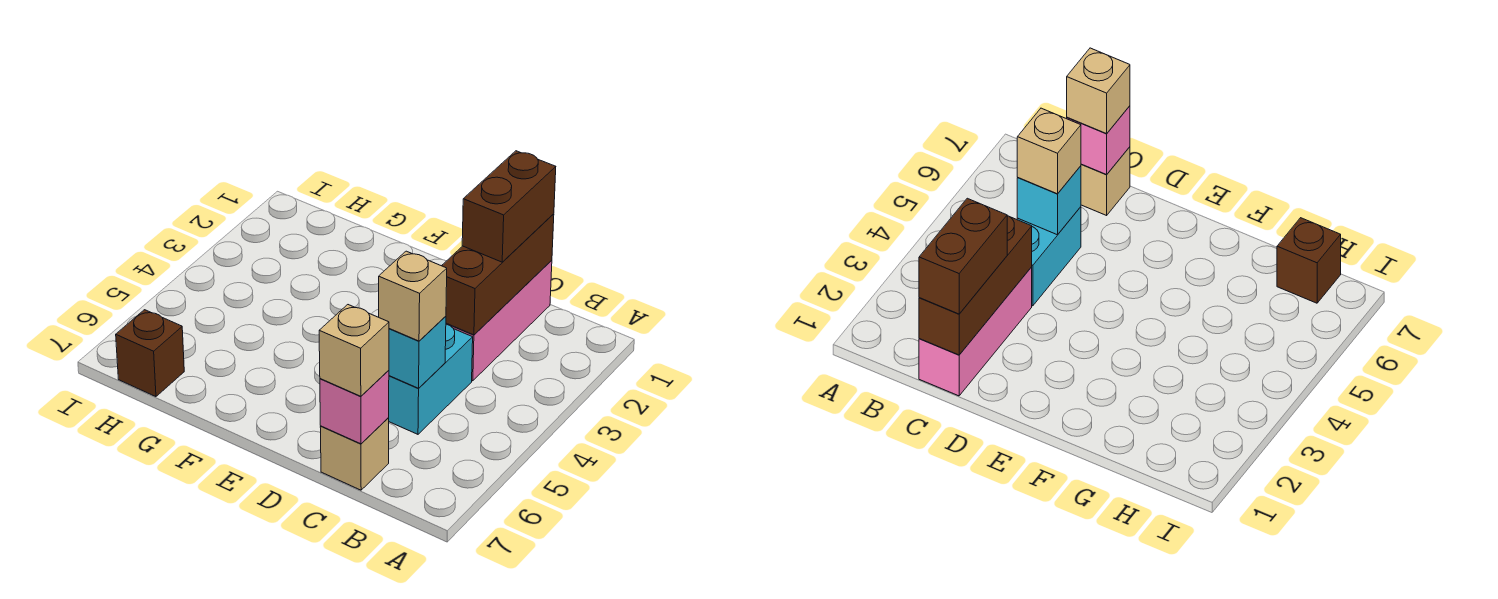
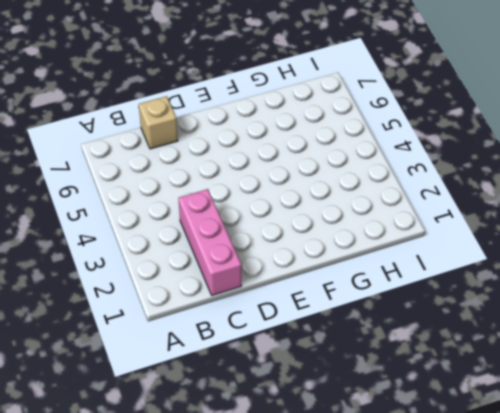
none -> cyan 1x2 brick [389,324,473,434]
none -> brown 1x1 brick [116,310,184,397]

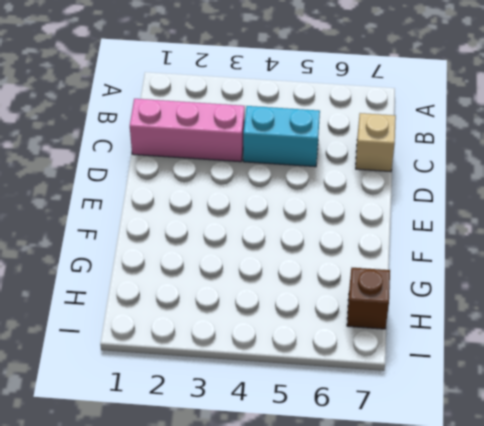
none -> brown 1x3 brick [442,214,554,335]
none -> cyan 1x1 brick [389,316,446,388]

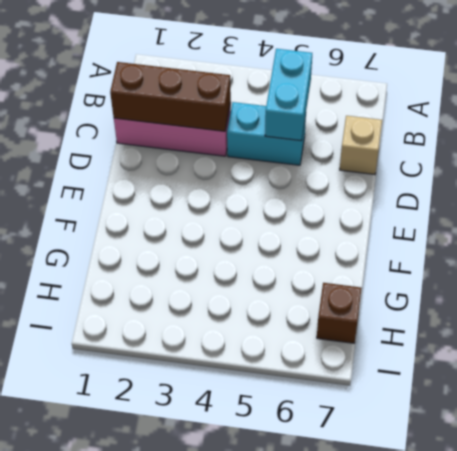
cyan 1x2 brick [265,49,312,141] -> cyan 1x1 brick [389,316,446,388]
none -> pink 1x1 brick [320,370,389,444]
none -> brown 1x2 brick [462,151,556,262]

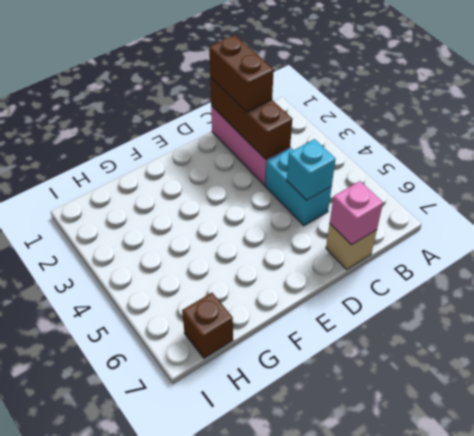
none -> tan 1x1 brick [379,251,447,341]
none -> tan 1x1 brick [319,305,389,396]

